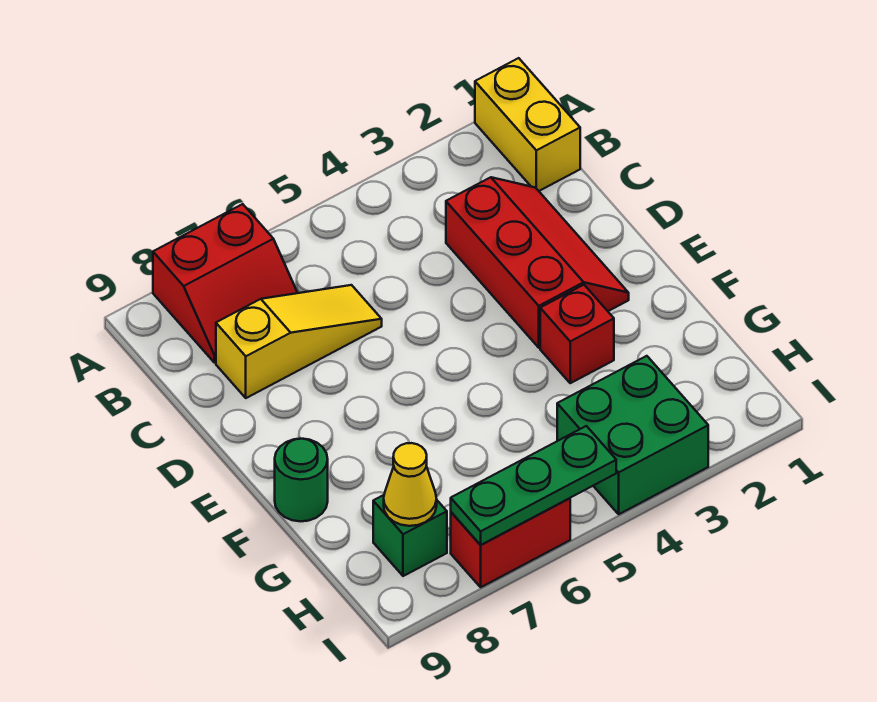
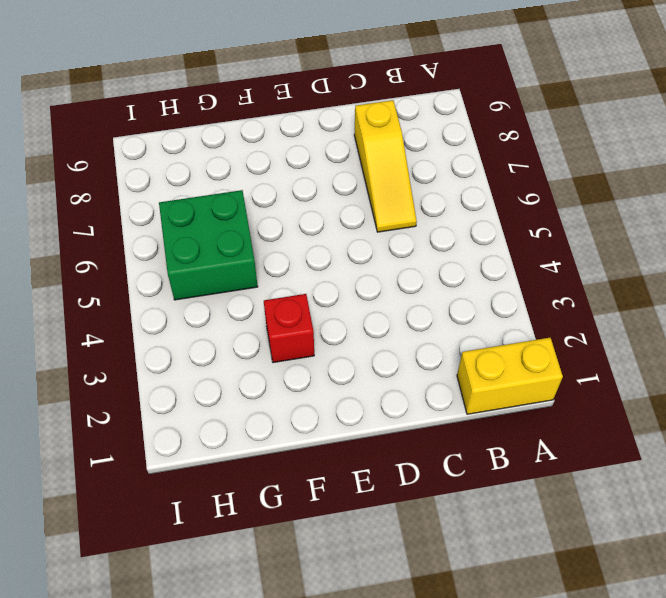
green 2x2 brick [159,190,258,300] -> green 2x2 brick moved to [557,356,708,514]
none -> red 2x2 slope [153,204,297,363]
none -> red 2x3 slope [446,177,629,348]

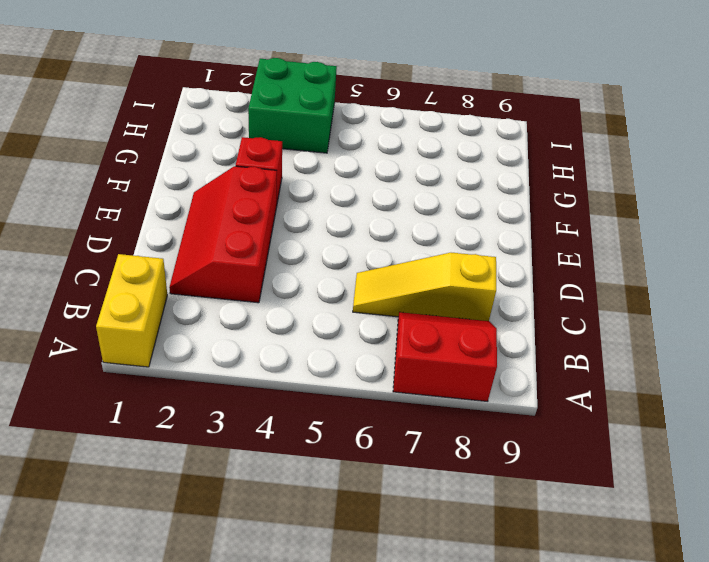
none -> green 1x1 round brick [275,439,328,521]
none -> green 1x1 brick [373,495,447,576]

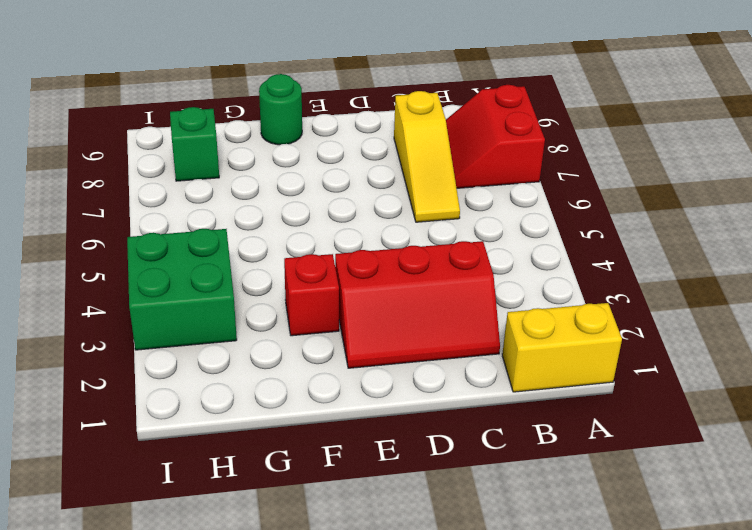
none -> red 1x2 brick [451,498,570,587]
none -> yellow 1x1 cone [384,443,437,526]

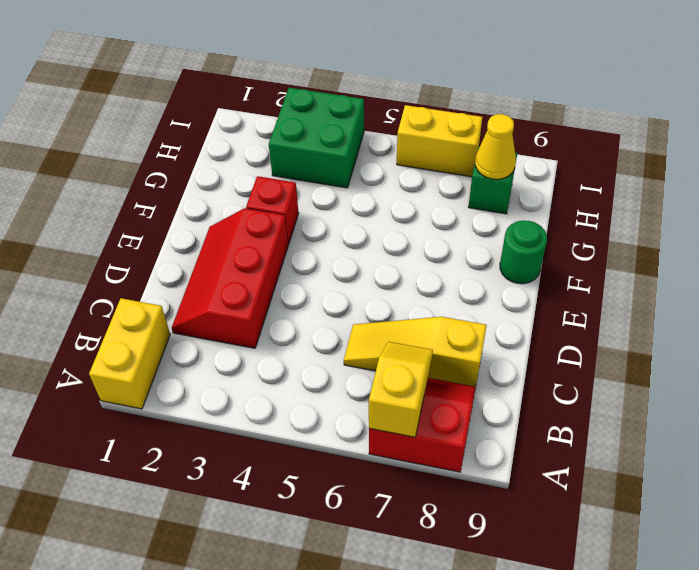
yellow 1x2 slope [369,342,433,437] -> none
yellow 1x2 brick [397,105,482,177] -> red 1x2 brick [451,498,570,587]
none -> green 1x3 plate [451,426,616,545]

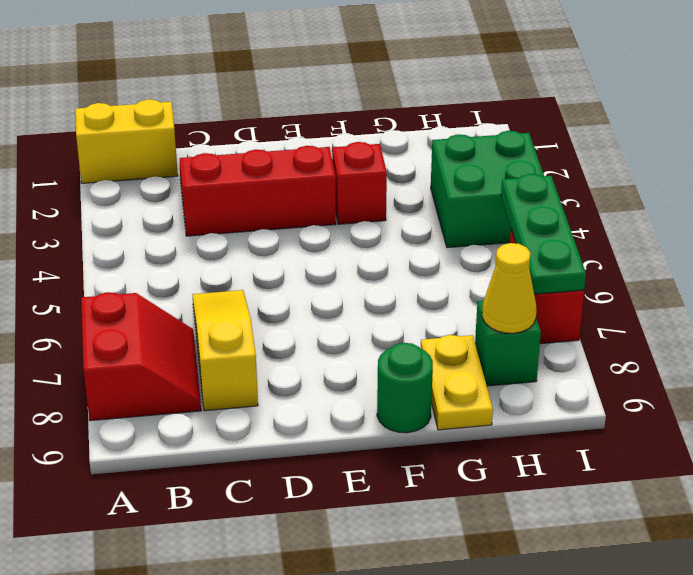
yellow 1x2 plate [421,335,493,430] -> none

